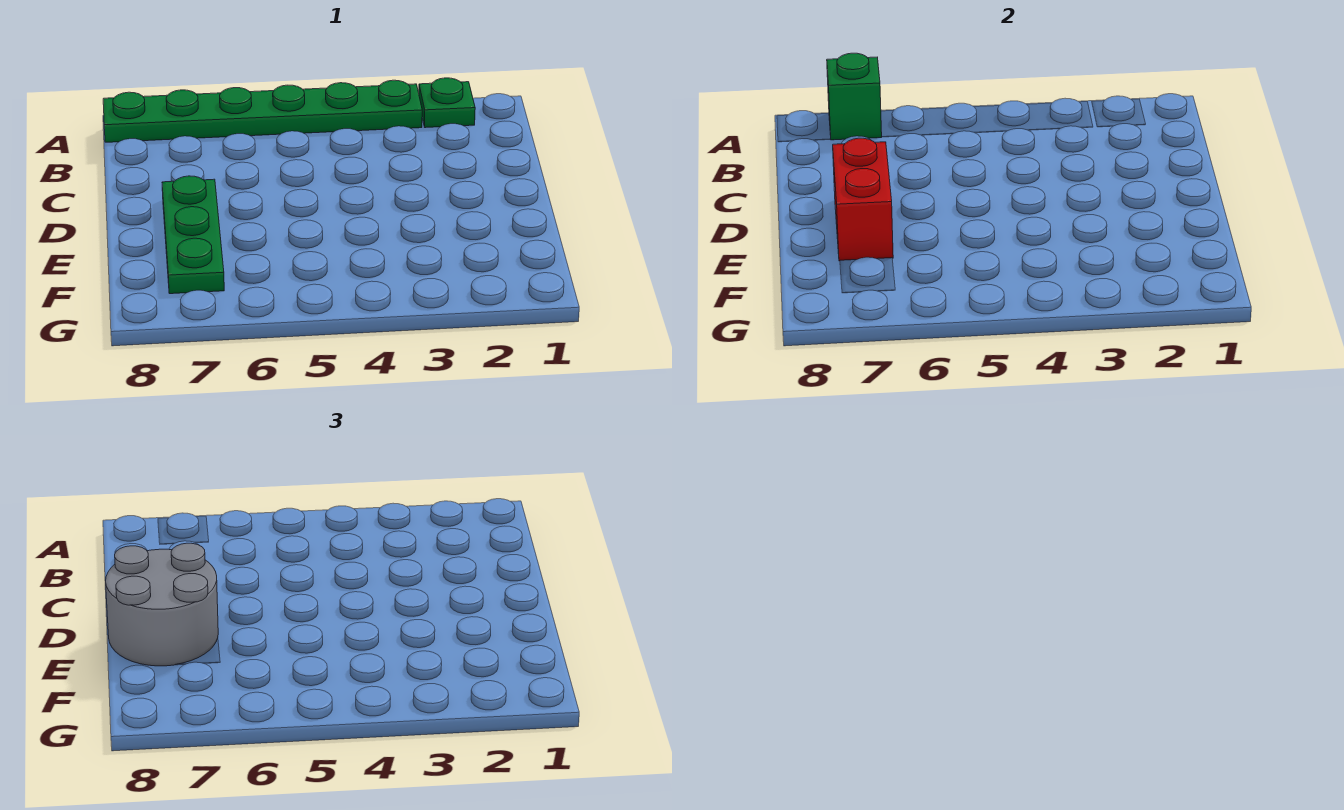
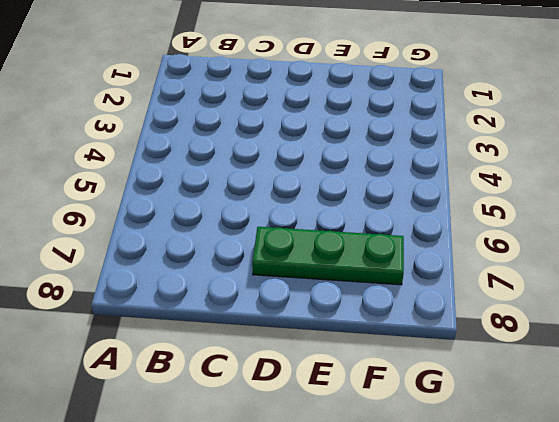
none -> green 1x1 plate [419,78,475,128]
none -> green 1x6 plate [103,80,422,142]

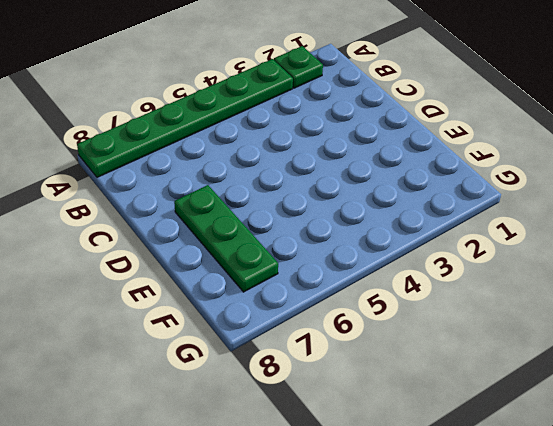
none -> green 1x1 brick [827,53,882,140]
none -> red 1x2 brick [833,138,893,261]

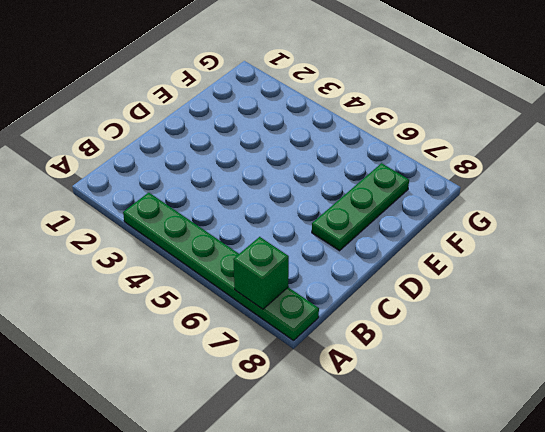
none -> green 1x1 plate [419,78,475,128]
none -> red 1x2 brick [833,138,893,261]

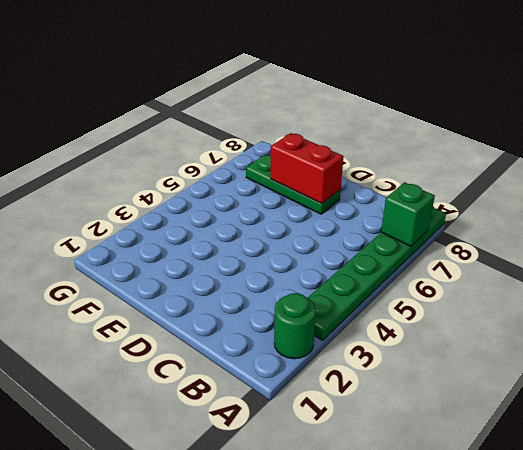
green 1x1 round brick [274,293,316,359] -> green 1x1 plate [419,78,475,128]
none -> grey 2x2 round brick [106,543,218,666]

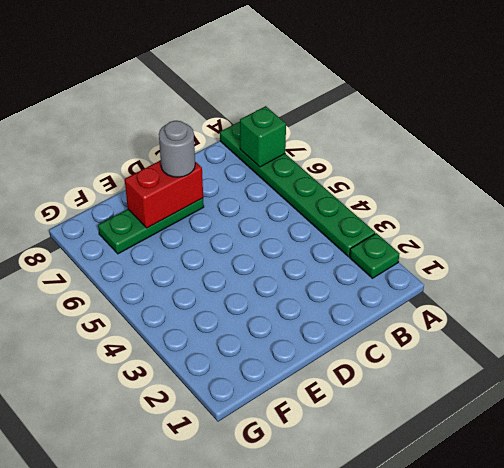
grey 1x1 round brick [159,121,195,177] -> grey 2x2 round brick [106,543,218,666]

